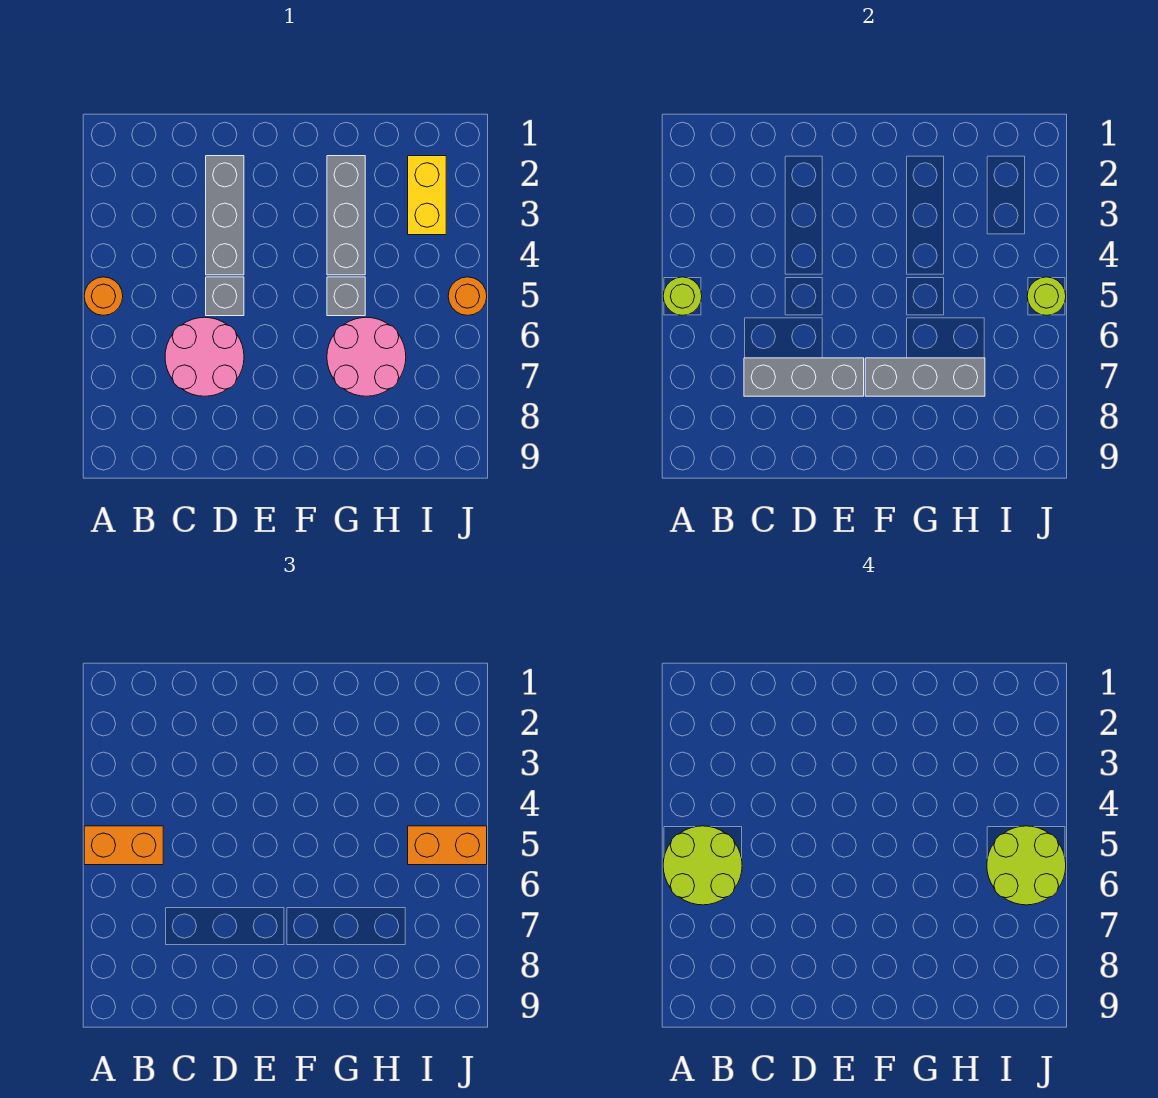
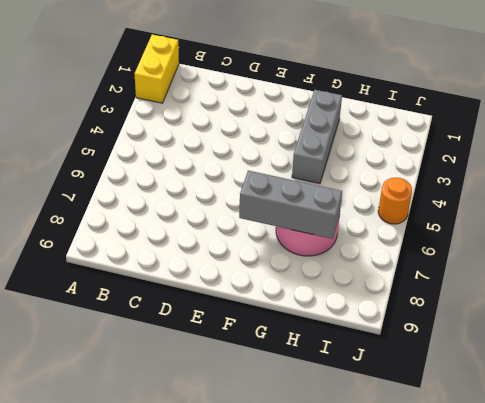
yellow 1x2 brick [135,35,179,103] -> yellow 1x2 brick moved to [408,156,446,235]
none -> orange 1x1 round brick [84,277,123,315]
none -> pink 2x2 round brick [165,317,244,396]
none -> grey 1x3 brick [206,156,244,275]

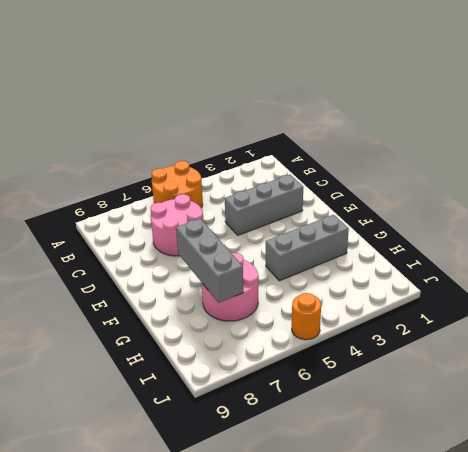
orange 2x2 round brick [152,161,203,208] -> orange 1x1 round brick [84,277,123,315]
none -> grey 1x1 brick [206,277,244,316]
none -> grey 1x1 brick [327,277,365,316]
none -> yellow 1x2 brick [408,156,446,235]

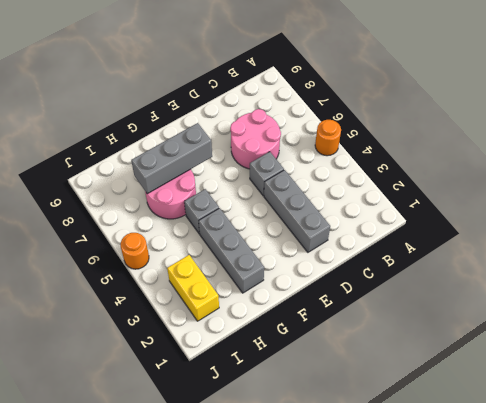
none -> lime 1x1 round brick [663,277,702,315]
none -> grey 1x3 brick [744,358,864,396]
none -> lime 1x1 round brick [1027,277,1066,315]

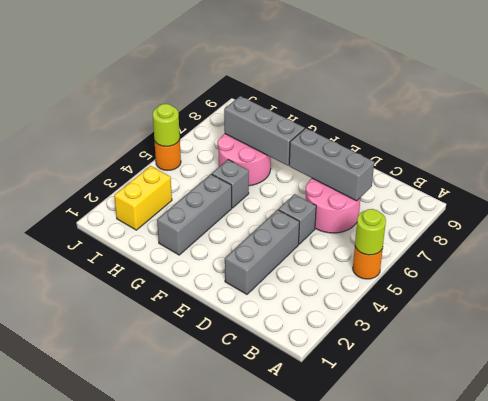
none -> orange 1x2 brick [84,826,163,865]
none -> orange 1x2 brick [408,826,487,865]
none -> lime 2x2 round brick [663,826,742,905]

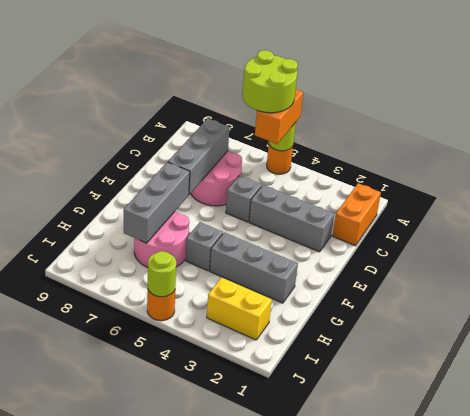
orange 1x2 brick [333,183,381,246] -> orange 1x2 brick moved to [408,826,487,865]
none -> lime 2x2 round brick [987,826,1066,905]

